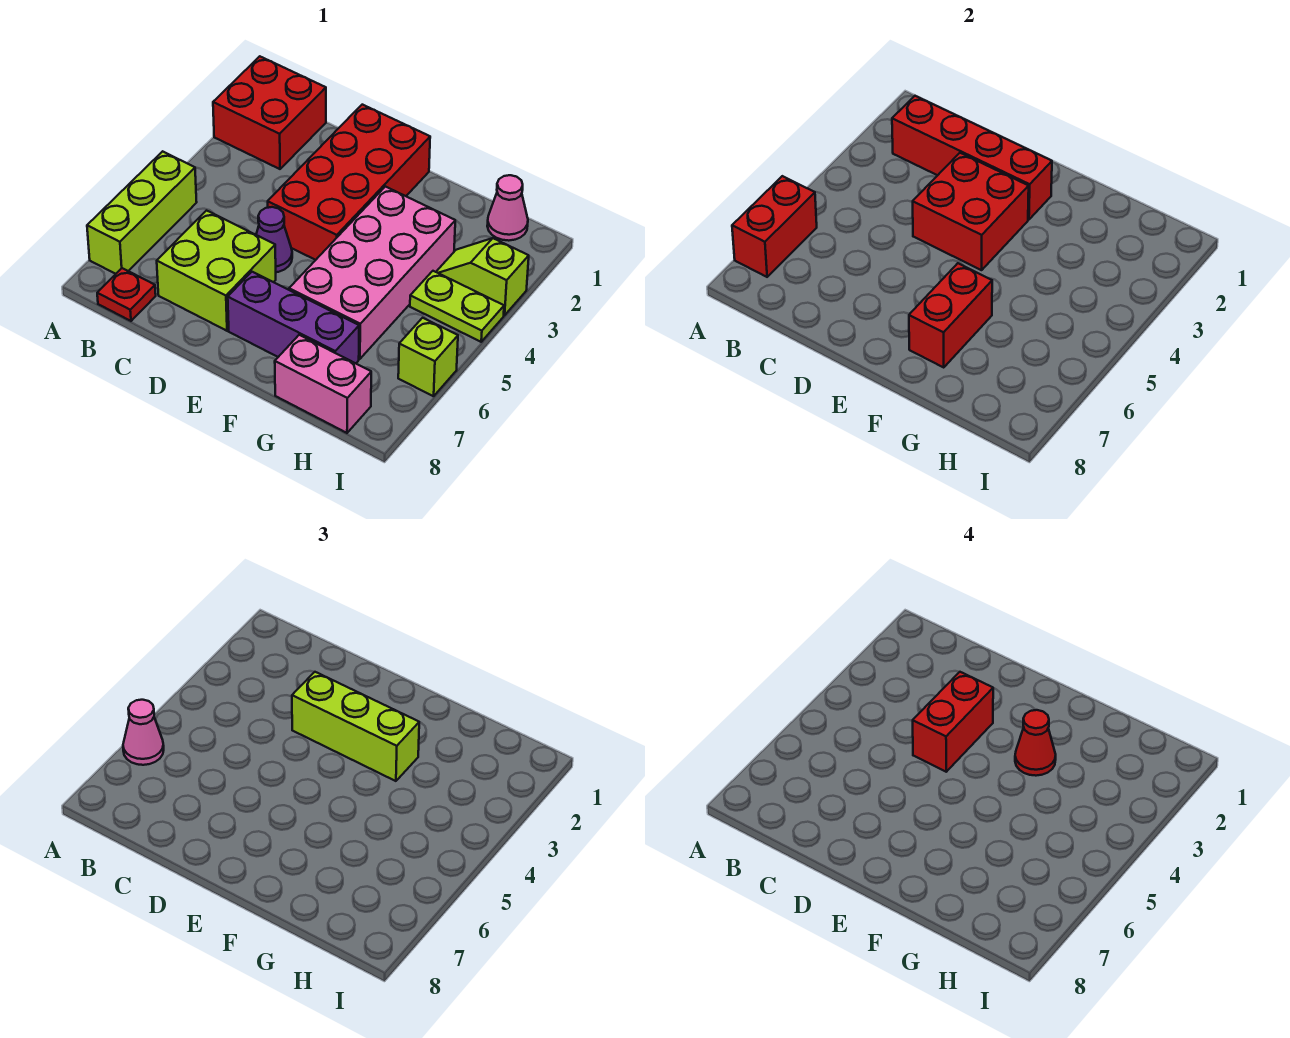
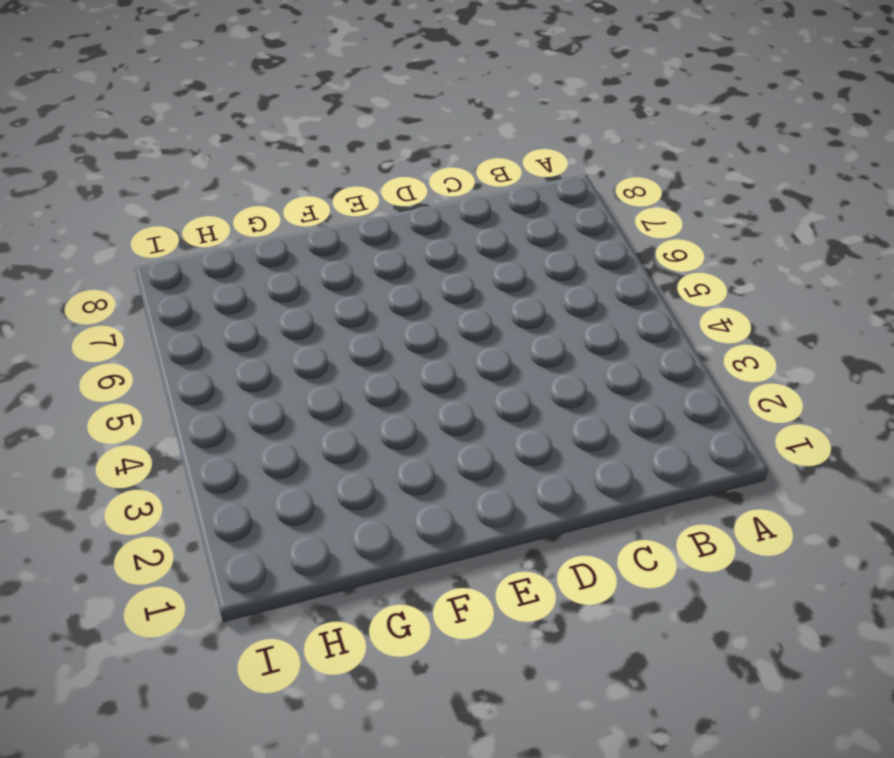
none -> red 2x2 brick [213,56,326,169]
none -> lime 1x3 brick [87,151,197,274]
none -> red 1x1 plate [97,268,156,321]

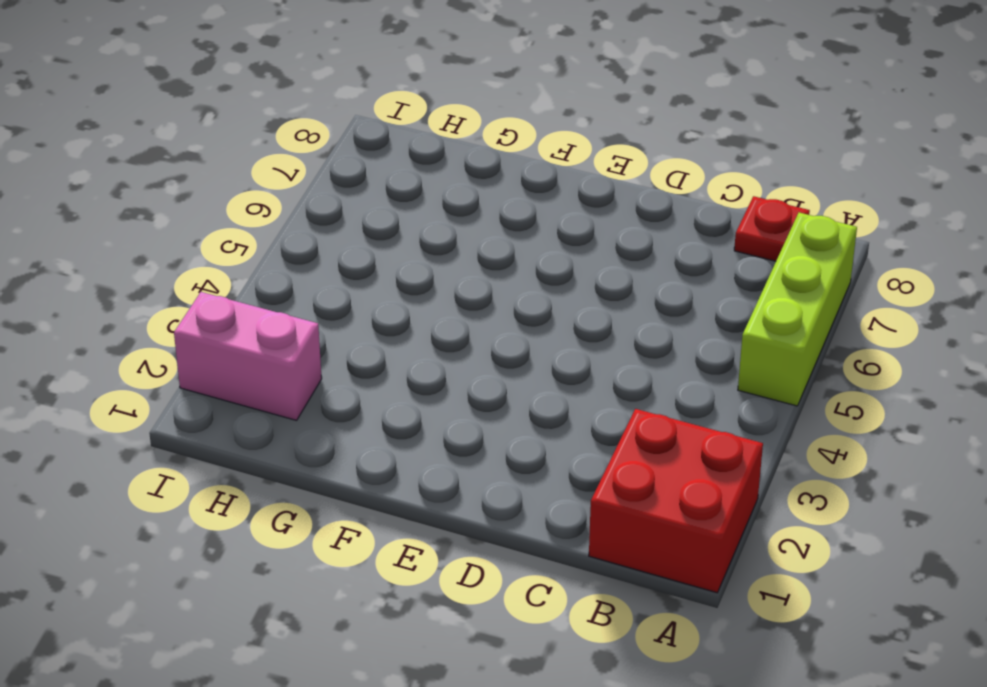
pink 1x2 brick [174,292,322,420] -> pink 1x2 brick moved to [275,335,371,433]
none -> lime 2x2 brick [157,211,276,331]
none -> red 2x4 brick [268,105,430,260]
none -> purple 1x1 cone [256,207,292,272]

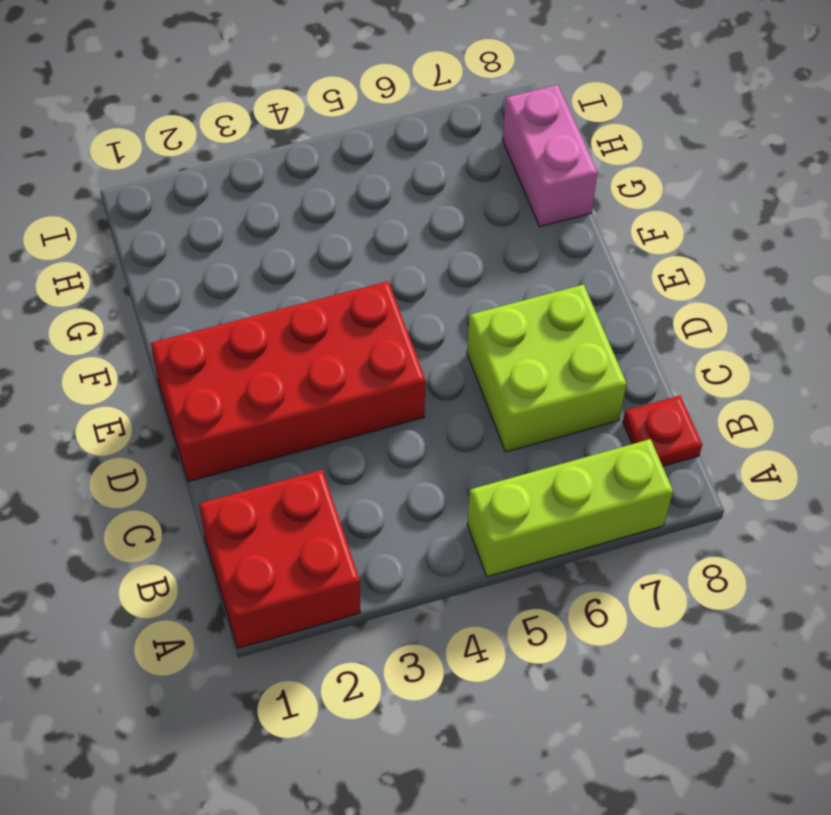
none -> purple 1x1 cone [256,207,292,272]
none -> purple 1x3 brick [228,272,359,363]
none -> pink 2x4 brick [289,187,455,359]

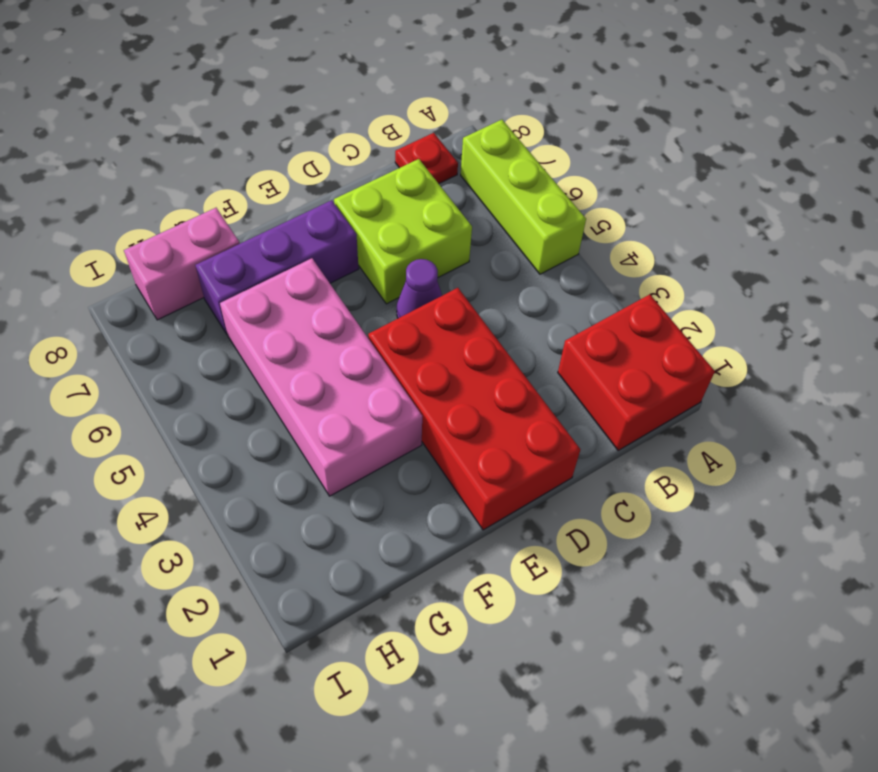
none -> pink 1x1 cone [487,175,528,241]
none -> lime 1x2 slope [436,238,529,315]
none -> lime 1x2 plate [410,271,504,342]

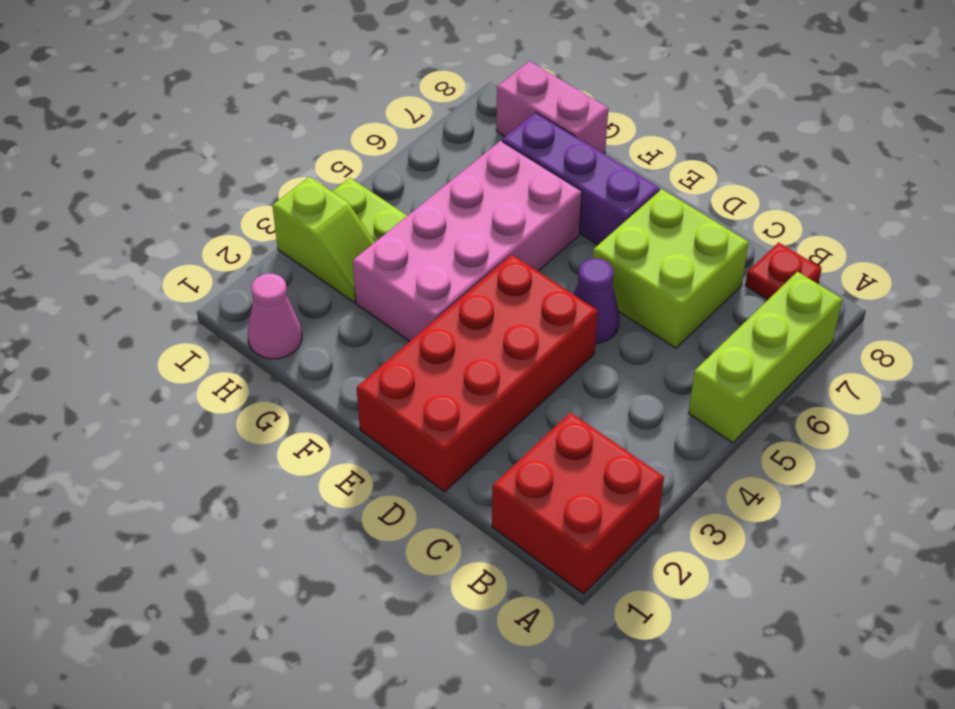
none -> lime 1x1 brick [398,318,458,396]
none -> red 1x2 brick [732,176,817,277]
none -> red 1x4 brick [892,96,1052,220]

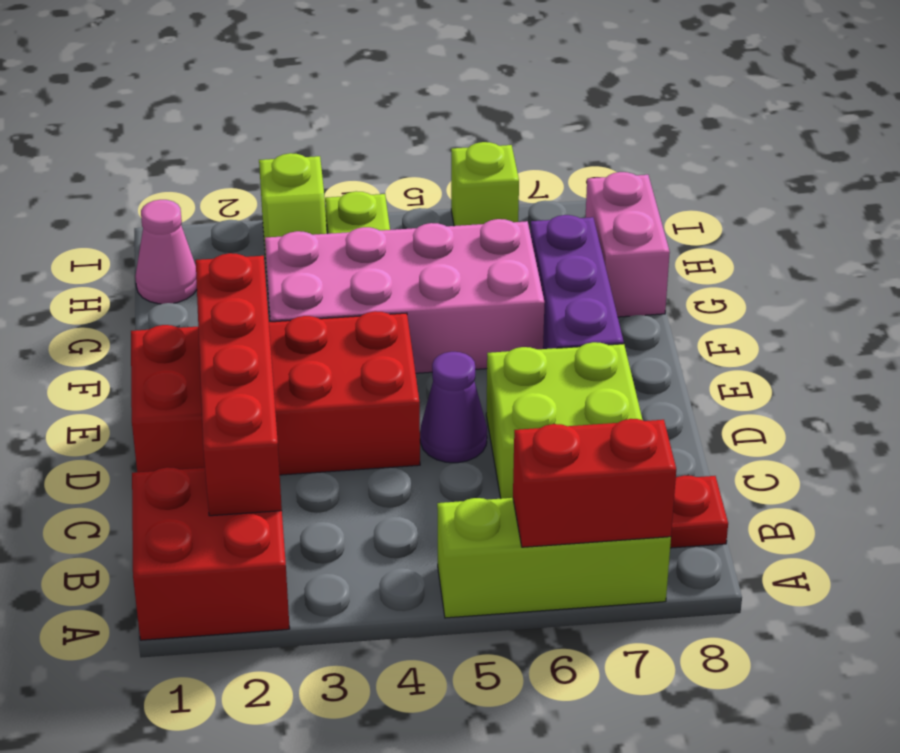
none -> red 2x2 brick [913,153,1029,270]
none -> red 1x2 brick [909,263,992,367]
none -> pink 1x1 cone [123,700,164,765]

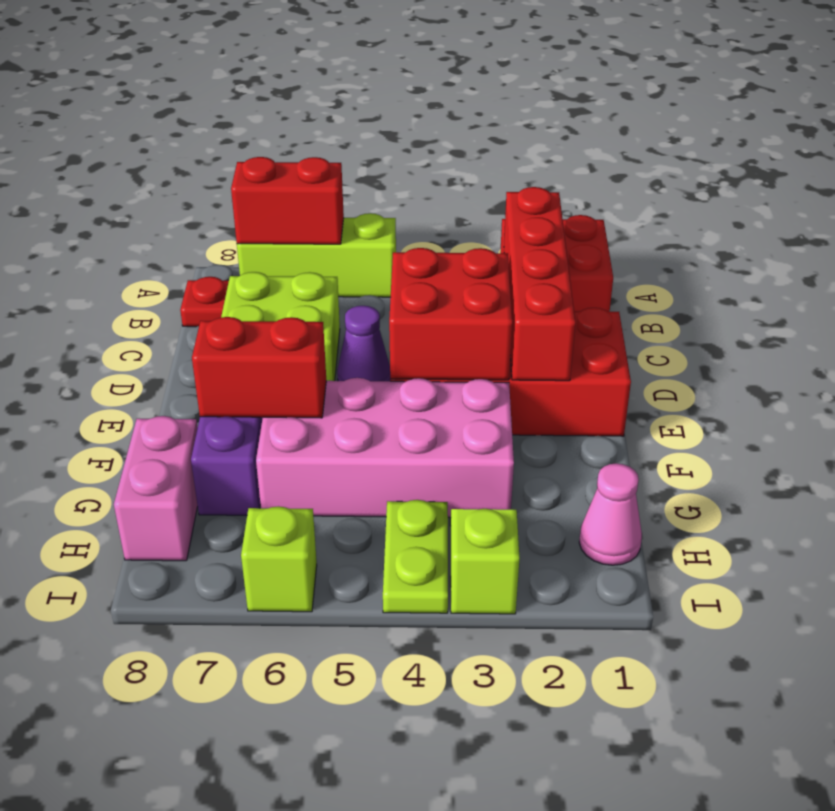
none -> pink 1x1 cone [123,700,164,765]
none -> lime 1x3 brick [292,672,419,781]
none -> red 1x2 brick [913,672,993,772]

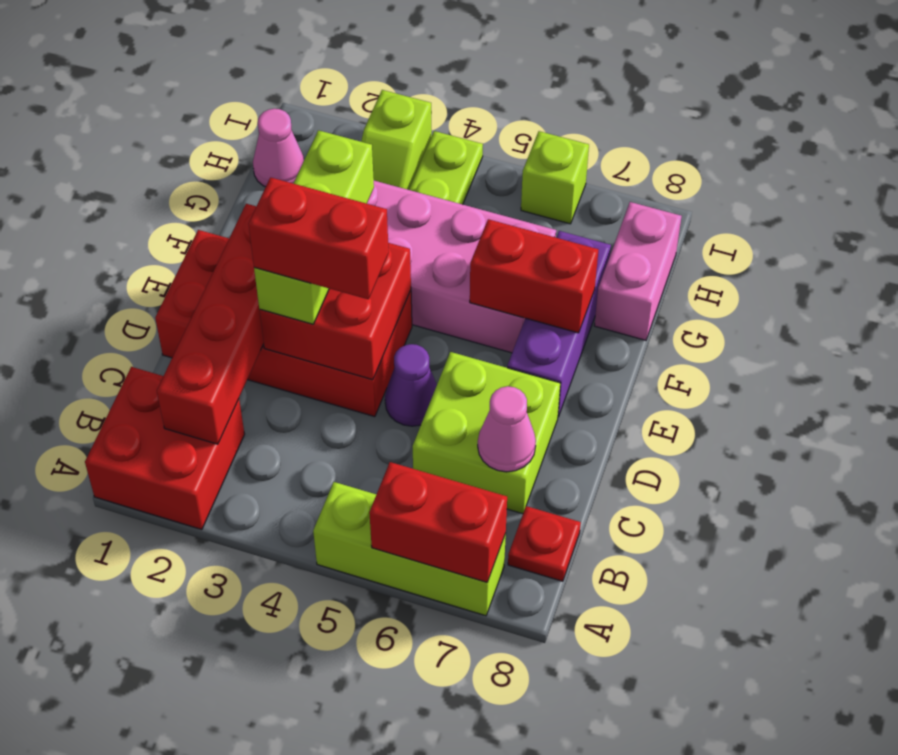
pink 1x1 cone [478,386,536,472] -> pink 1x1 cone moved to [123,700,164,765]
none -> red 1x1 cone [1015,710,1056,776]

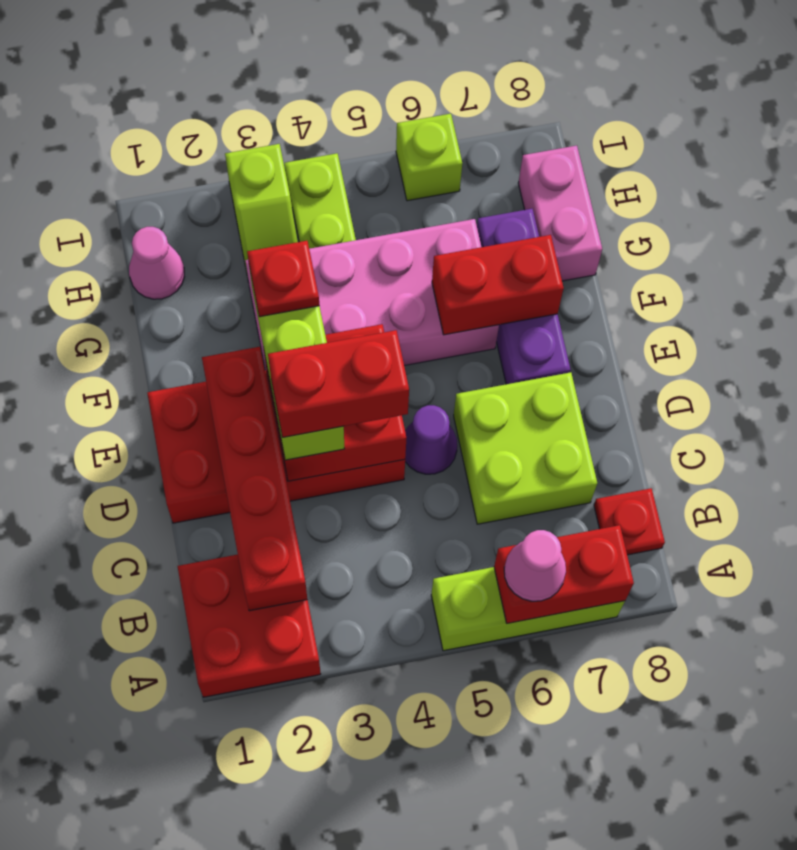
red 1x1 plate [247,241,319,317] -> red 1x1 cone [1015,710,1056,776]

